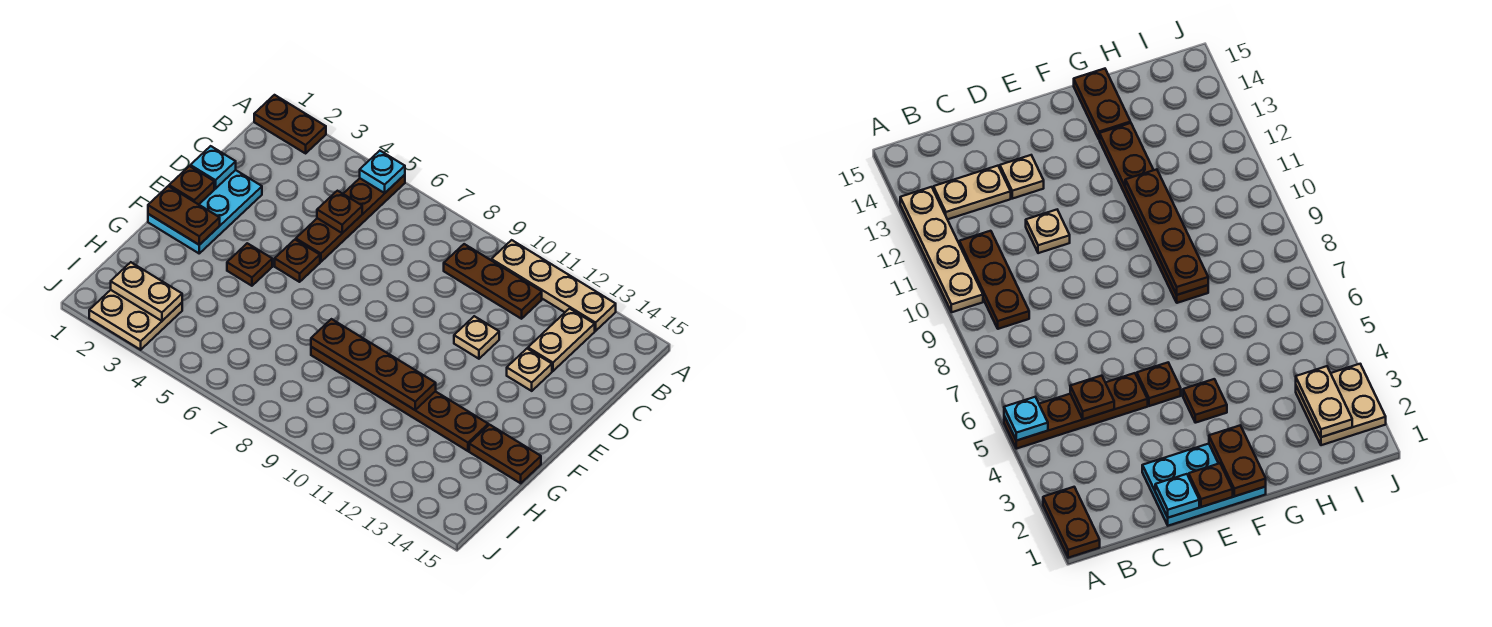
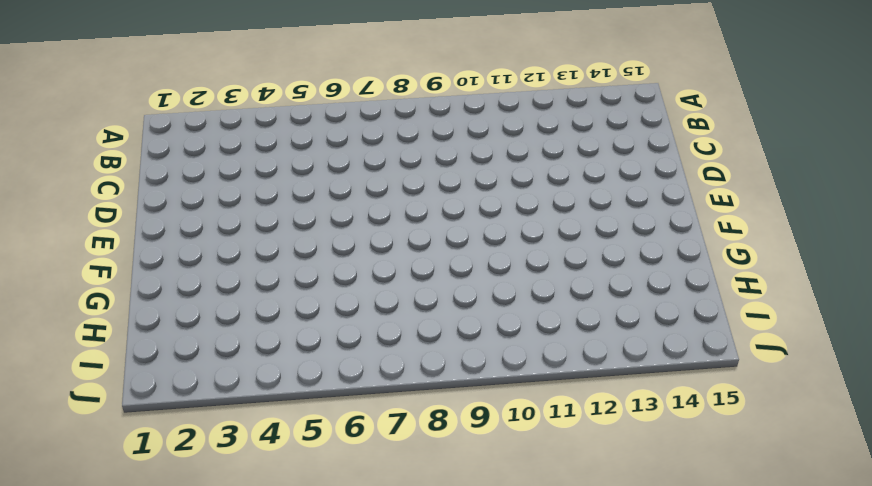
none -> brown 1x2 plate [254,95,326,153]
none -> brown 1x4 plate [296,175,405,262]
none -> tan 1x4 plate [491,240,616,331]

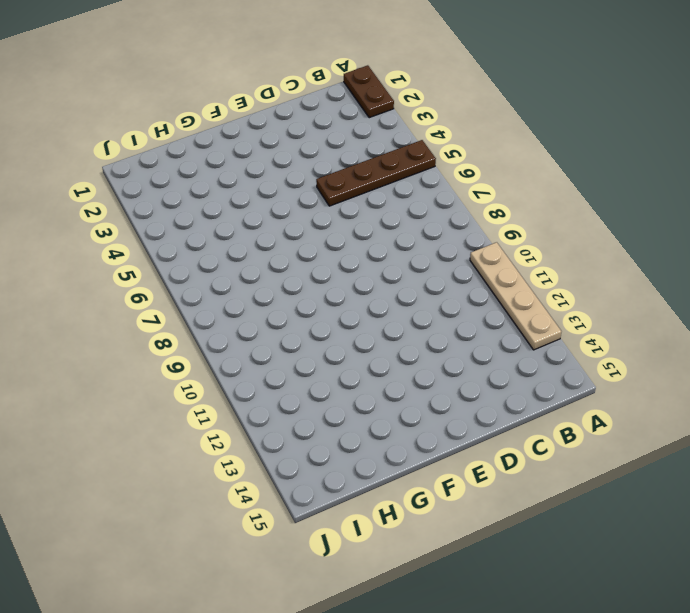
none -> brown 1x3 plate [444,244,542,319]
none -> tan 1x2 plate [528,309,595,371]
none -> cyan 2x3 plate [148,170,262,253]

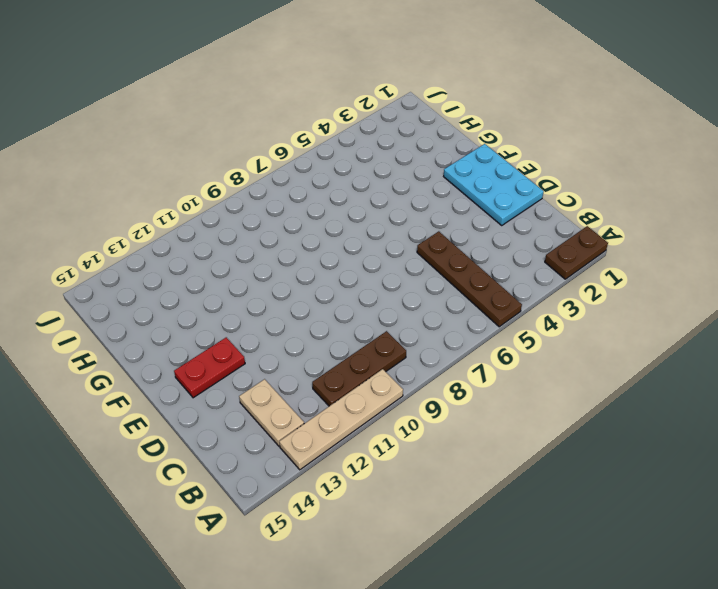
red 1x2 plate [174,337,245,398] -> none
none -> tan 1x1 plate [454,316,499,359]
none -> tan 1x1 plate [507,349,552,391]
none -> brown 1x1 plate [275,240,320,282]

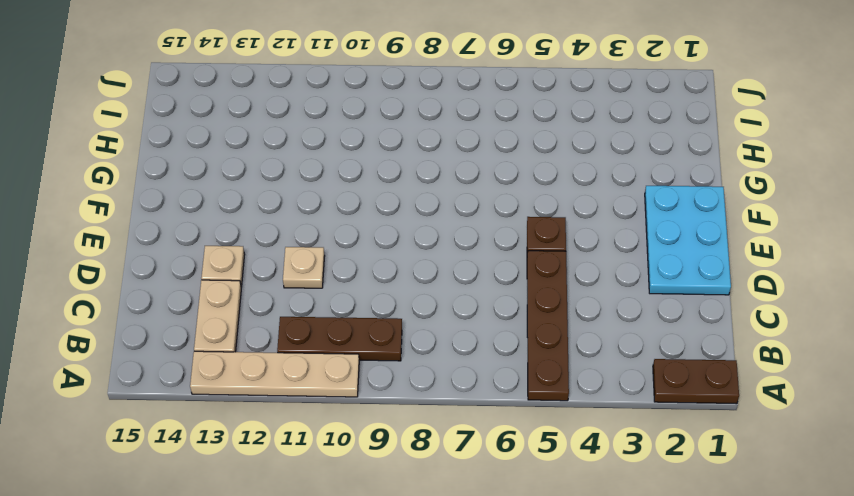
none -> brown 1x1 plate [227,243,272,286]
none -> brown 1x6 plate [311,347,488,451]
none -> brown 1x2 plate [469,425,541,483]

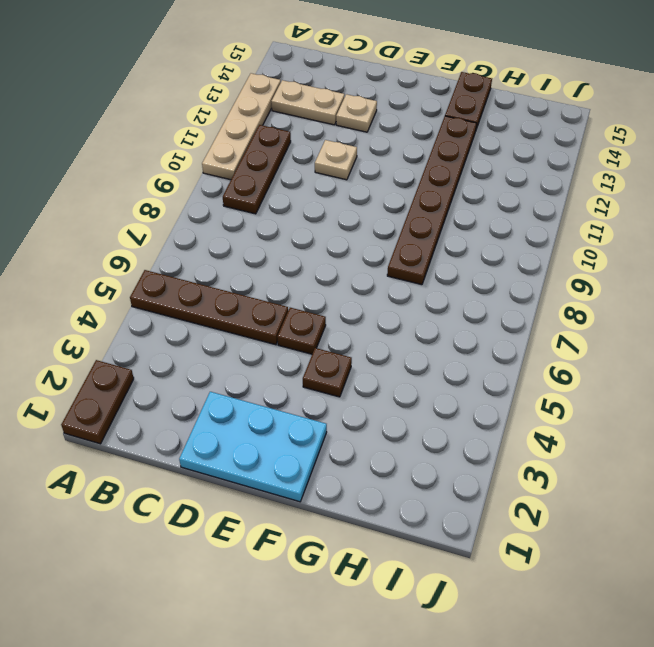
none -> tan 2x2 plate [89,290,182,350]
none -> cyan 1x1 plate [360,151,405,193]
none -> brown 1x1 plate [317,191,362,233]

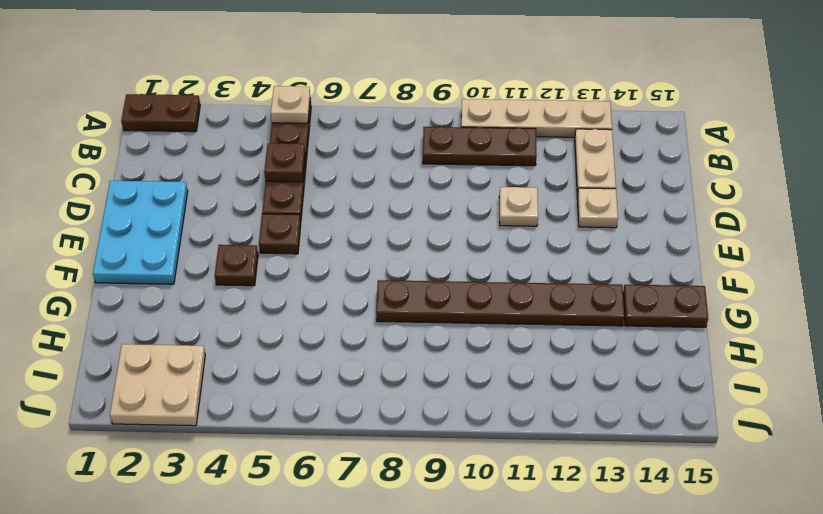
tan 1x1 plate [271,86,310,123] -> cyan 1x1 plate [360,151,405,193]
none -> cyan 1x1 plate [190,146,236,189]
none -> brown 1x1 plate [169,166,214,204]
none -> brown 1x2 plate [148,186,220,245]

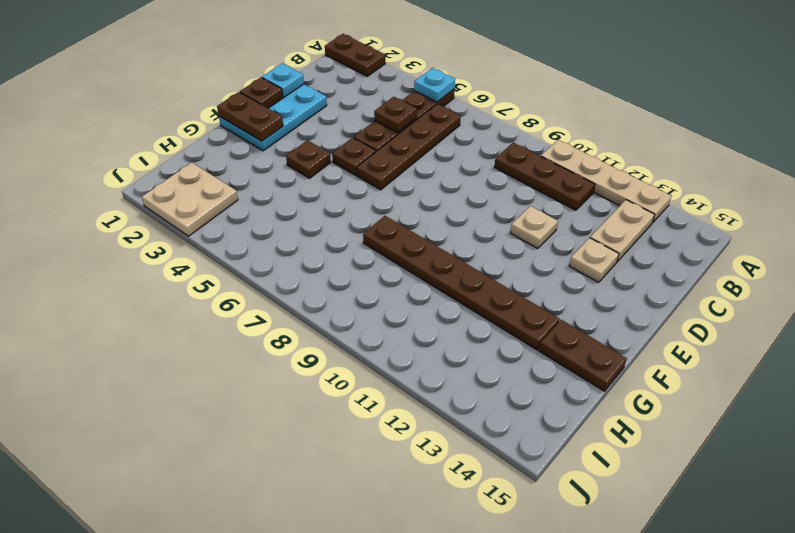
brown 1x4 plate [357,104,461,190] -> brown 1x4 plate turned to [311,319,436,410]
none -> tan 1x2 plate [111,262,182,321]

